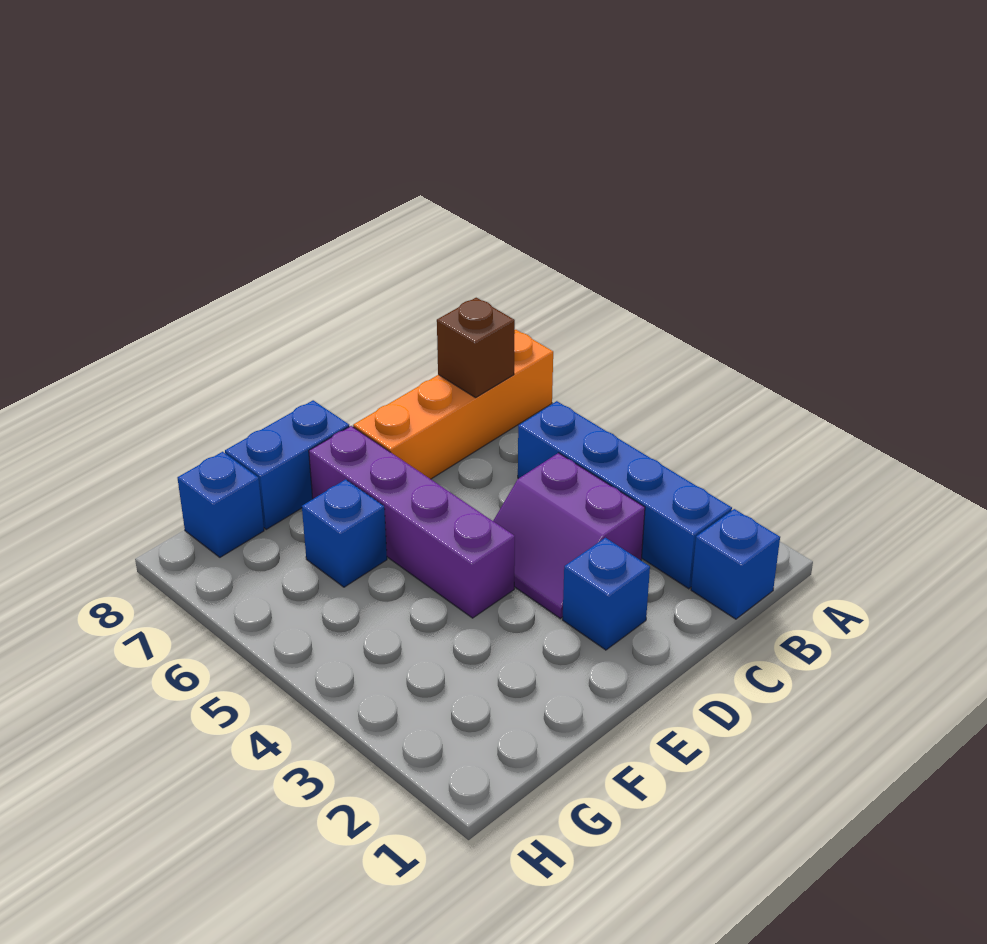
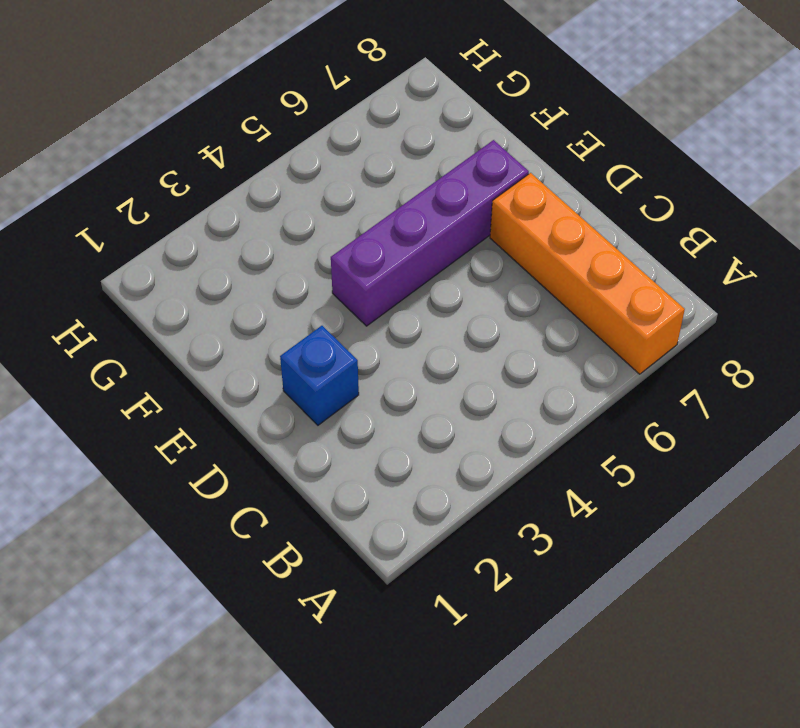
none -> blue 1x1 brick [691,509,780,619]
none -> blue 1x4 brick [518,401,732,589]

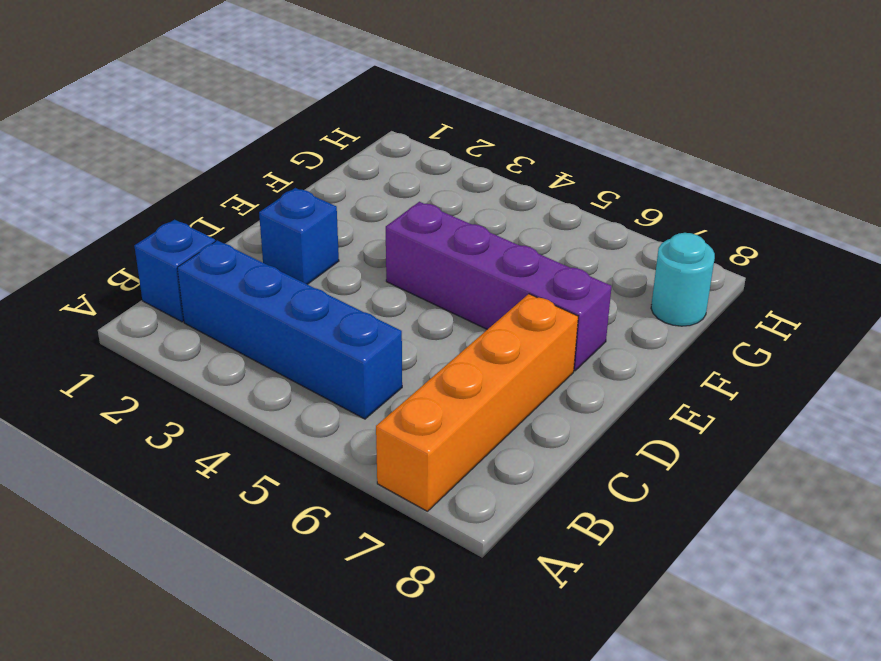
cyan 1x1 round brick [651,233,715,326] -> blue 1x1 brick [178,452,264,557]
none -> purple 2x2 slope [493,453,645,618]
none -> blue 1x2 brick [225,400,349,529]

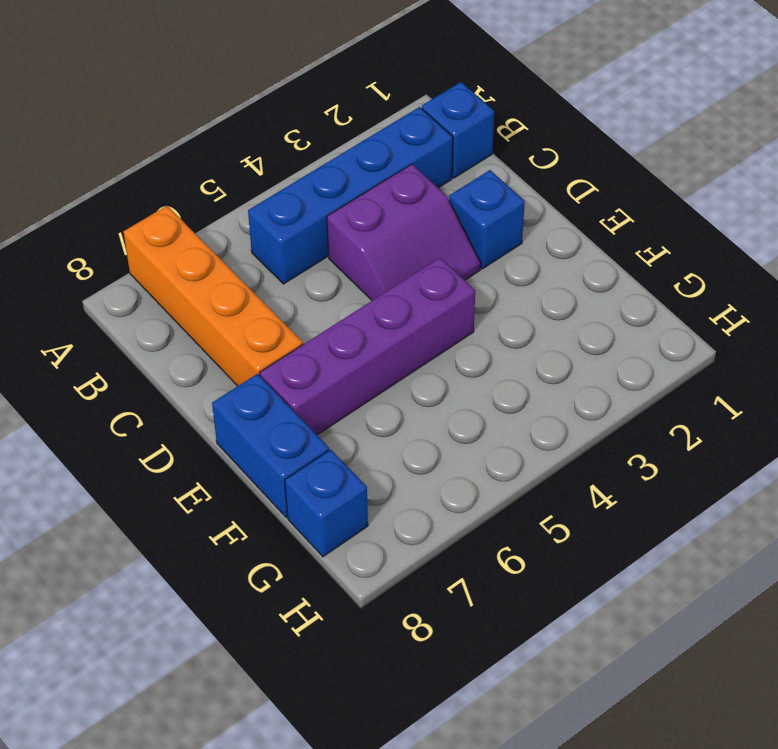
none -> blue 1x1 brick [302,479,387,587]
none -> brown 1x1 brick [437,298,515,398]

